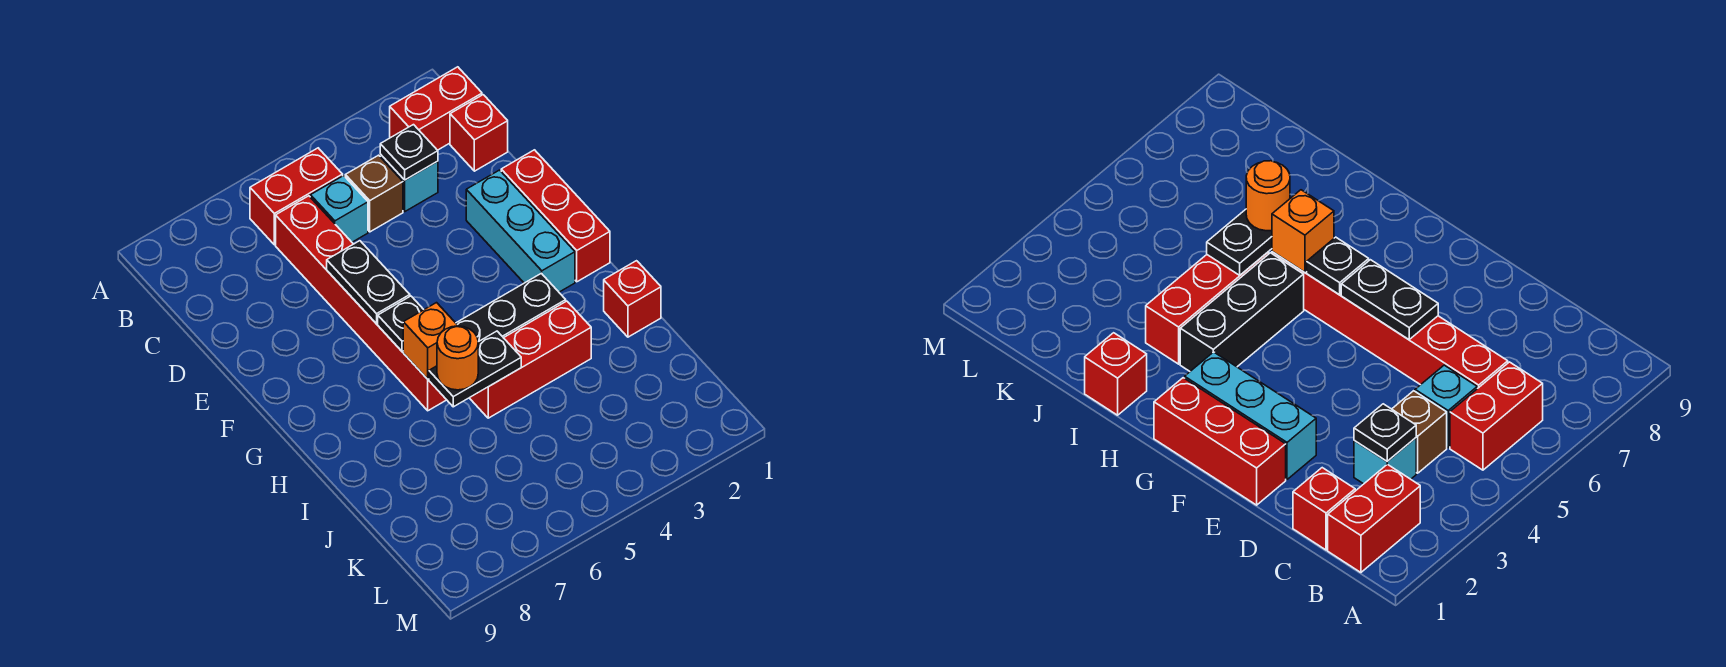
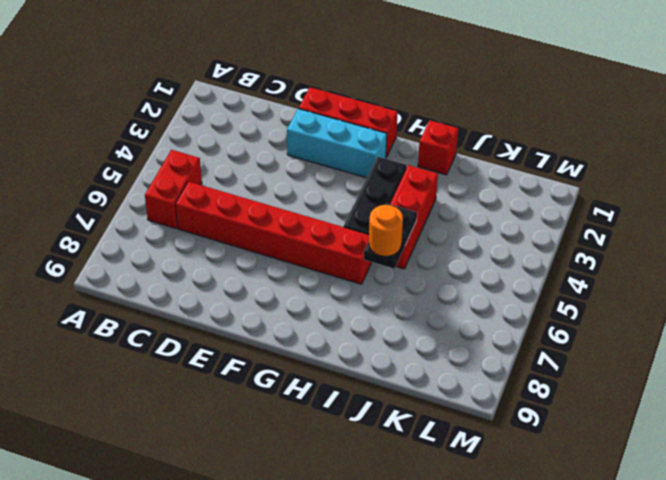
none -> red 1x2 brick [390,67,482,150]
none -> red 1x1 brick [450,95,508,171]
none -> cyan 1x1 brick [380,154,438,211]

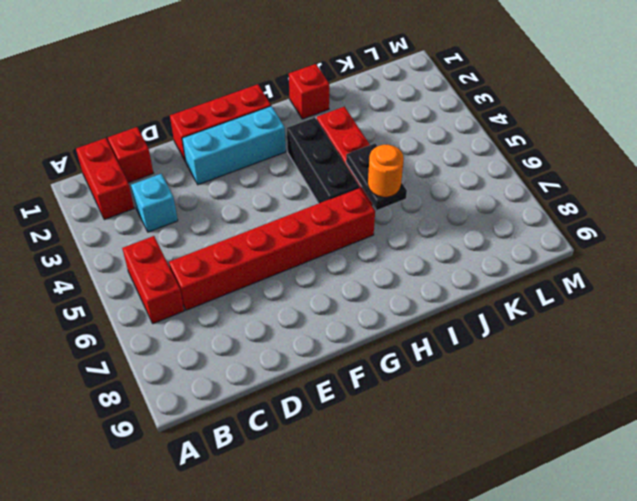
none -> brown 1x1 brick [345,155,403,232]
none -> cyan 1x1 brick [310,176,368,242]
none -> black 1x1 plate [380,125,438,180]

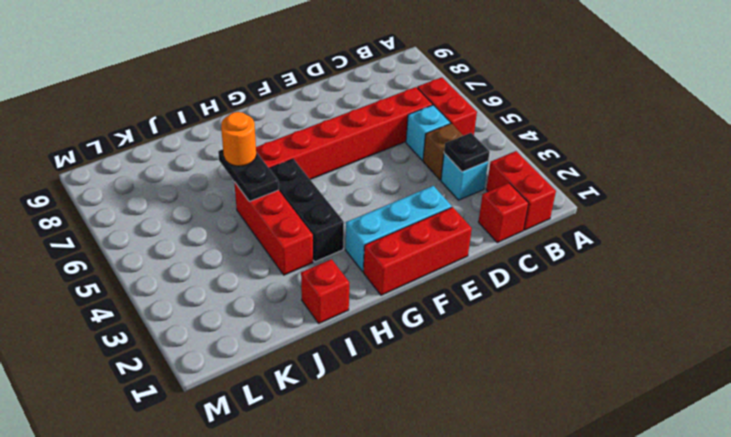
none -> black 1x2 plate [327,241,410,324]
none -> black 1x1 plate [378,296,424,352]
none -> orange 1x1 brick [403,303,458,379]

